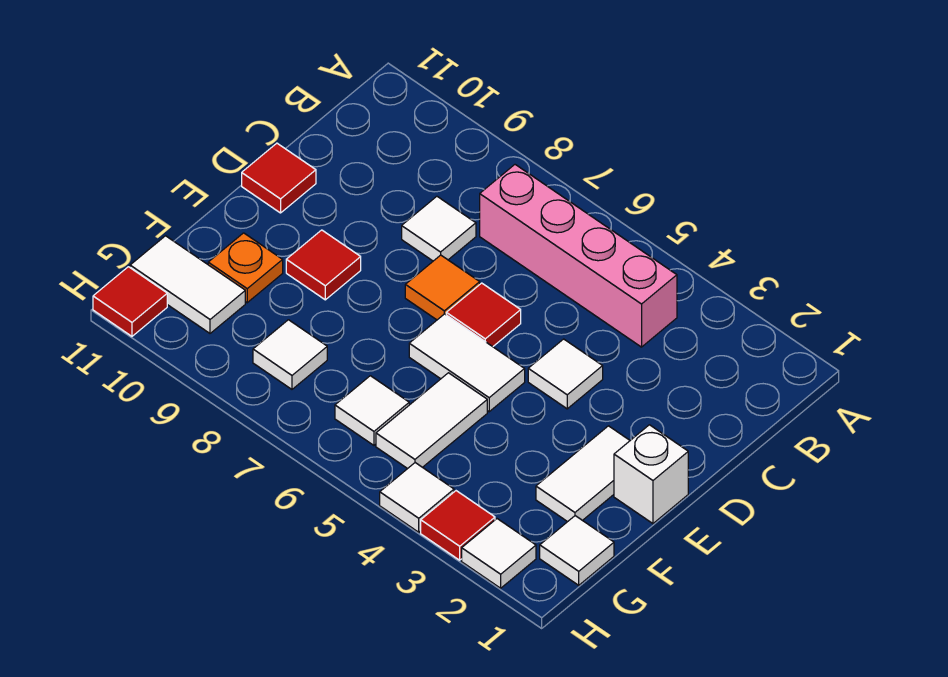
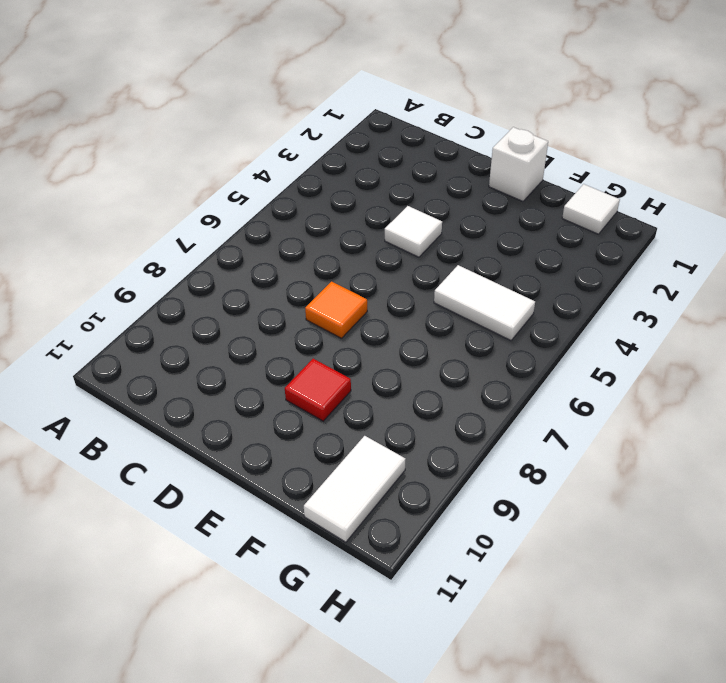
none -> pink 1x4 brick [480,165,677,347]
none -> white 1x1 tile [402,196,476,261]
none -> red 1x1 tile [446,283,521,347]

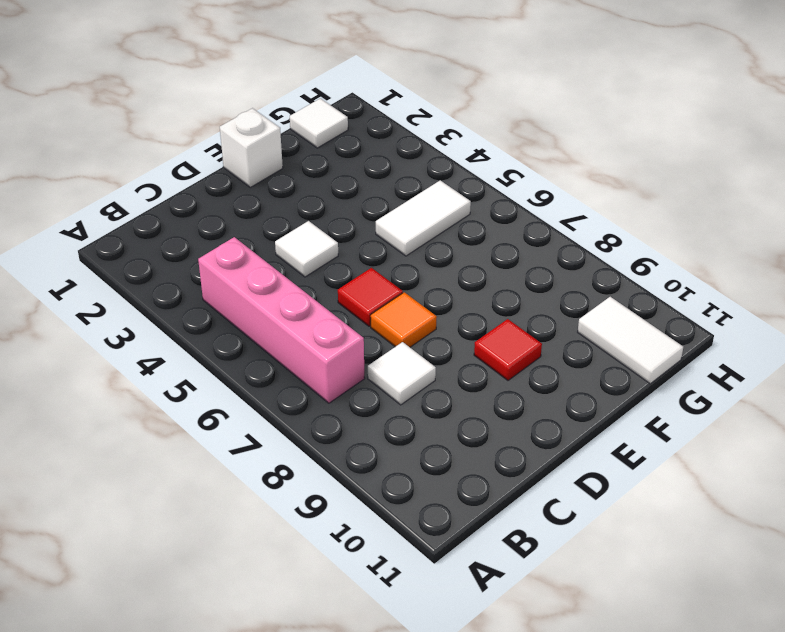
none -> red 1x1 tile [242,143,316,213]
none -> white 1x2 tile [536,426,630,522]
none -> white 1x2 tile [409,314,525,412]

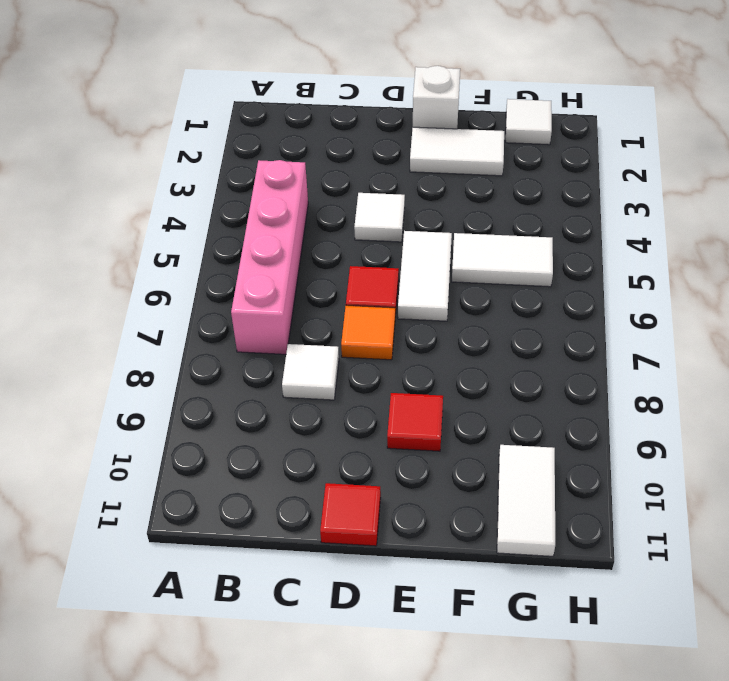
none -> orange 1x1 plate [208,233,283,303]
none -> white 1x1 tile [335,376,409,445]
none -> white 1x1 tile [253,320,327,389]

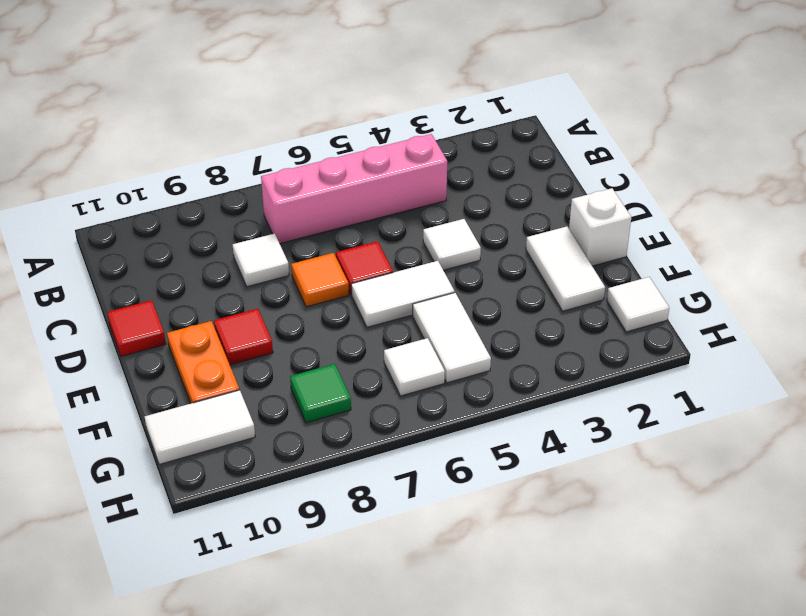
orange 1x2 plate [167,321,239,403] -> orange 1x1 plate [208,233,283,303]
green 1x1 tile [290,364,351,423] -> white 1x1 tile [253,320,327,389]
none -> white 1x1 tile [462,519,536,588]
none -> red 1x1 tile [421,491,495,560]
none -> white 1x1 tile [380,463,454,532]

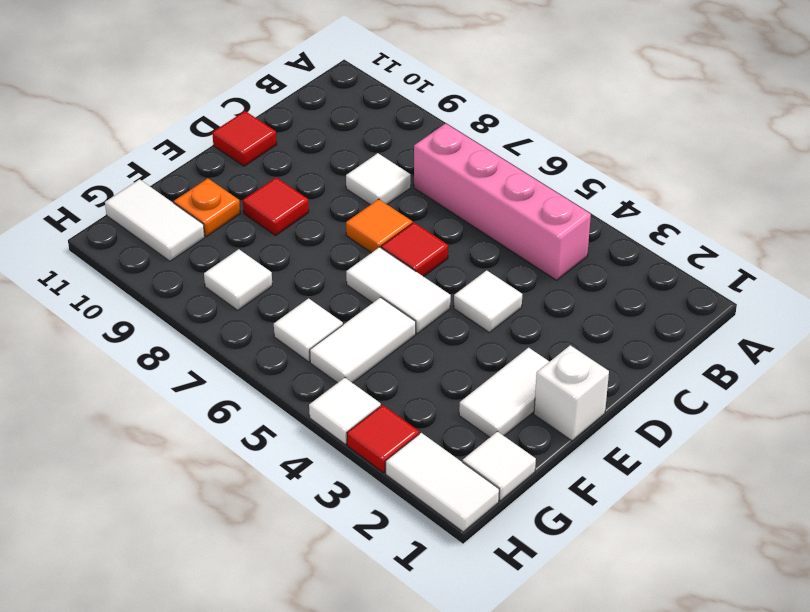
white 1x2 tile [386,433,499,532] -> white 1x1 tile [462,519,536,588]
none -> red 1x1 tile [93,267,167,336]

